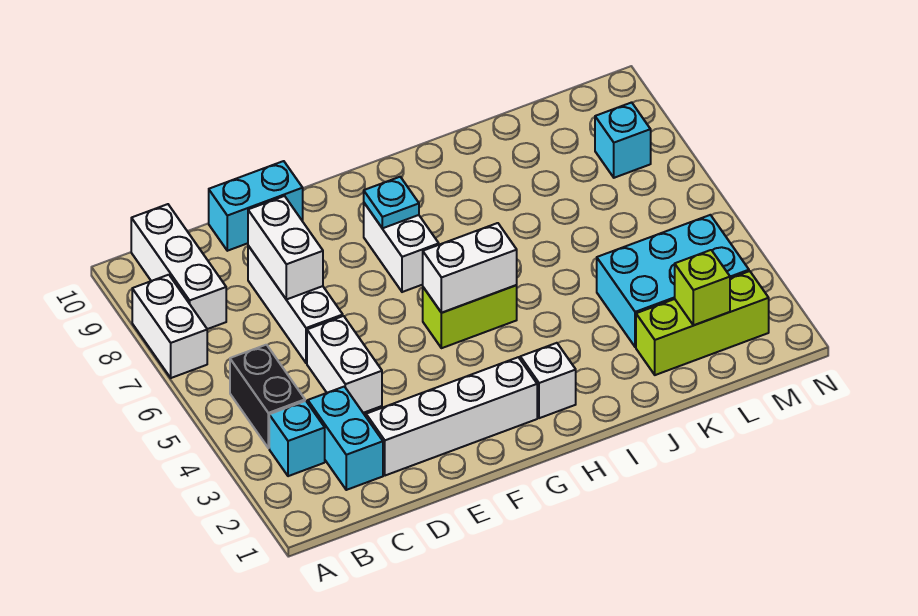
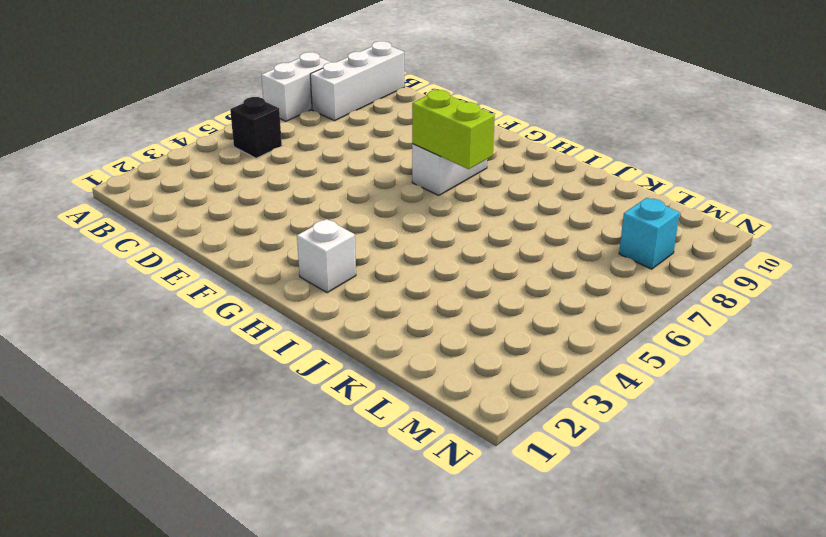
black 1x1 brick [230,97,282,158] -> black 1x2 brick [230,345,305,448]
lime 1x2 brick [412,90,495,169] -> lime 1x2 brick moved to [423,285,517,348]
none -> cyan 1x1 brick [269,401,325,476]
none -> cyan 1x2 brick [308,387,383,490]
none -> white 1x4 brick [366,357,537,476]

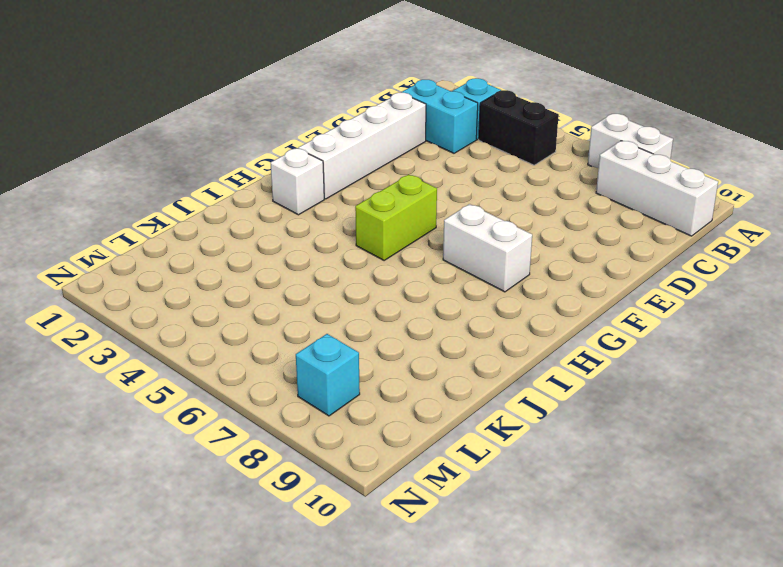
none -> white 1x2 brick [307,316,382,413]
none -> white 1x3 brick [248,246,343,363]
none -> cyan 1x2 brick [209,161,303,251]

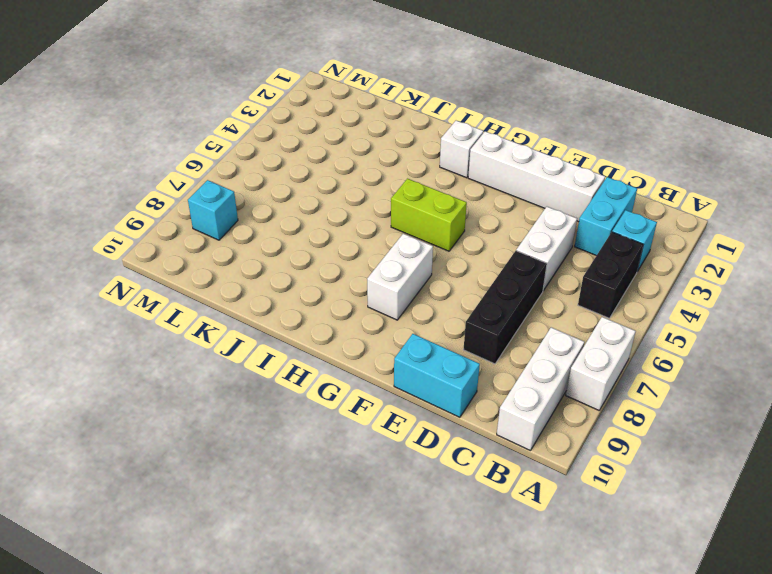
black 1x3 brick [464,251,547,364] -> white 1x3 brick [248,246,343,363]
none -> lime 1x3 brick [636,271,769,375]
none -> cyan 2x3 brick [597,215,749,347]
none -> white 1x2 brick [248,196,323,299]

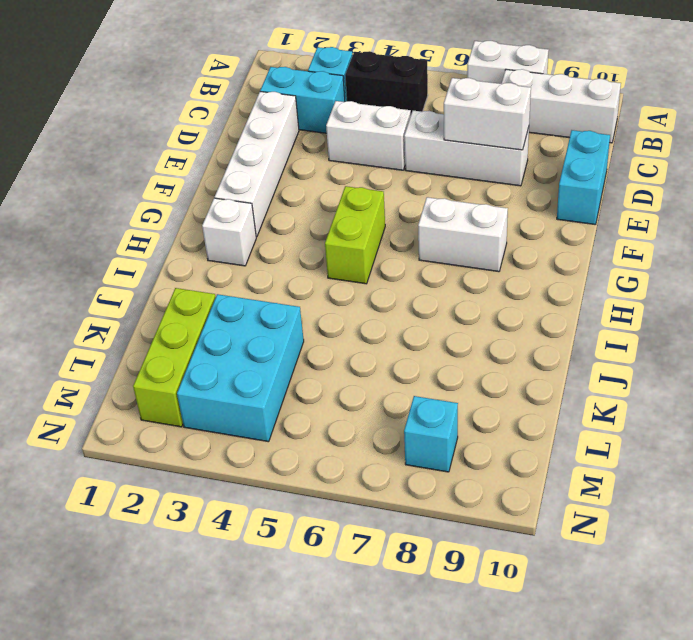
none -> white 1x2 brick [423,223,517,313]
none -> cyan 1x1 plate [364,177,419,228]
none -> lime 1x1 brick [675,250,730,325]

